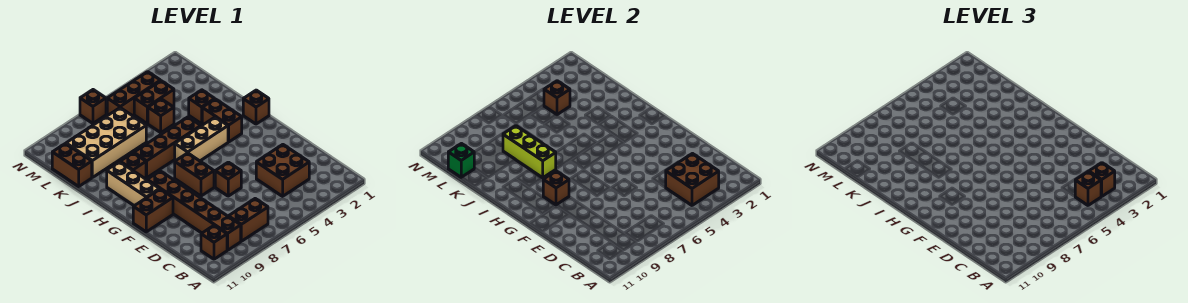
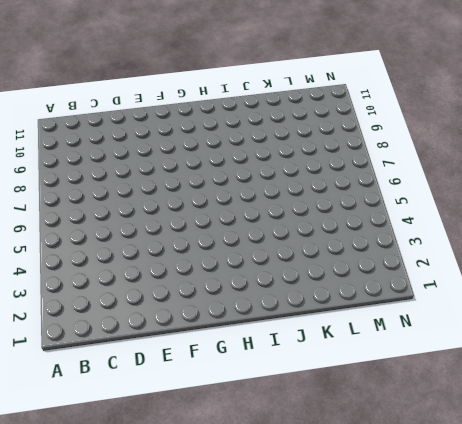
none -> brown 1x2 brick [228,199,268,241]
none -> brown 1x6 brick [148,171,241,250]
none -> brown 1x1 brick [201,225,227,259]

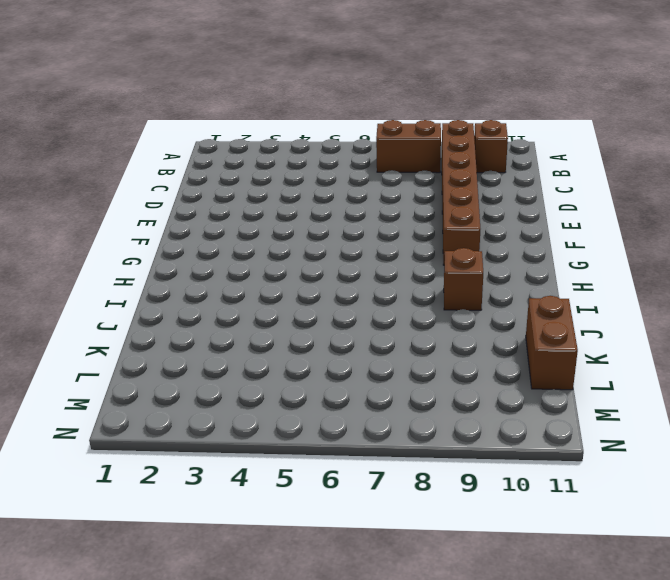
none -> brown 2x2 brick [256,145,309,196]
none -> brown 1x1 brick [215,162,241,196]
none -> brown 1x2 brick [175,153,214,196]

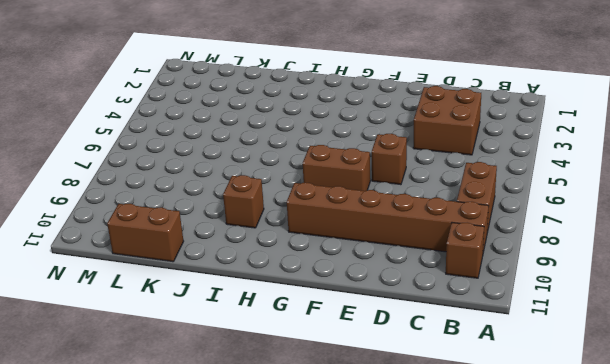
none -> brown 1x2 brick [133,189,173,232]
none -> tan 1x3 brick [107,162,159,206]
none -> brown 1x1 brick [243,90,269,124]

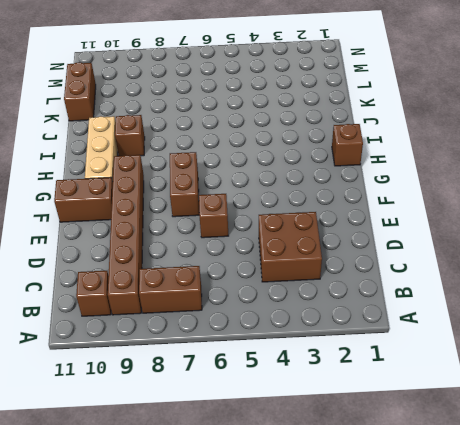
none -> brown 1x2 brick [202,99,242,142]
none -> tan 1x3 brick [175,117,228,161]
none -> brown 1x4 brick [134,117,201,178]

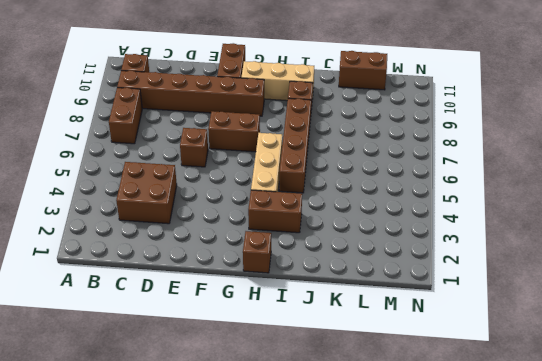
none -> brown 1x1 brick [189,90,214,124]
none -> brown 1x1 brick [148,99,174,133]
none -> tan 2x4 brick [66,108,146,177]

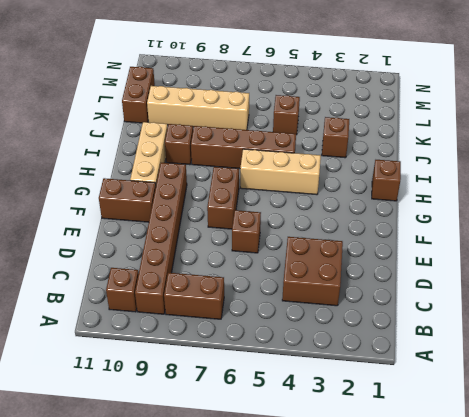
tan 1x4 brick [147,86,249,130] -> tan 2x4 brick [66,108,146,177]
none -> brown 1x2 brick [202,99,242,142]
none -> brown 1x2 brick [134,81,174,123]
none -> brown 1x3 brick [107,72,161,116]

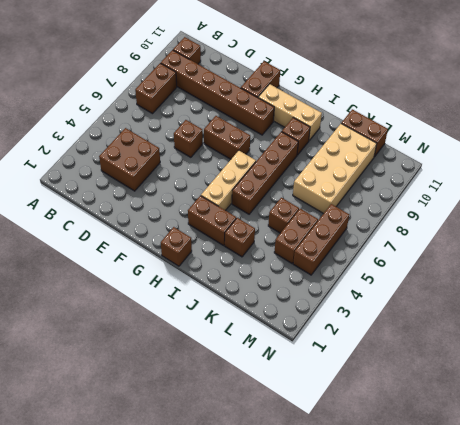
none -> brown 1x1 brick [80,90,106,123]
none -> brown 2x2 brick [665,154,719,205]
none -> brown 1x1 brick [543,171,569,205]

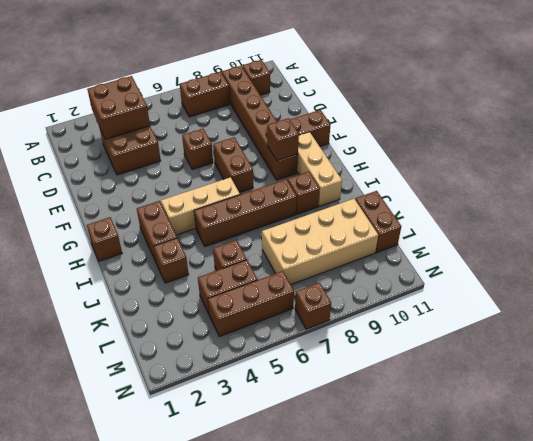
none -> lime 1x3 brick [503,126,556,178]
none -> brown 1x1 brick [544,81,570,115]
none -> green 1x1 brick [448,144,474,177]

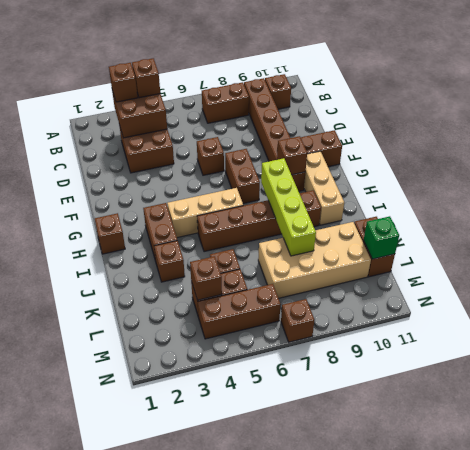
lime 1x4 brick [261,158,316,256] -> lime 1x3 brick [503,126,556,178]

